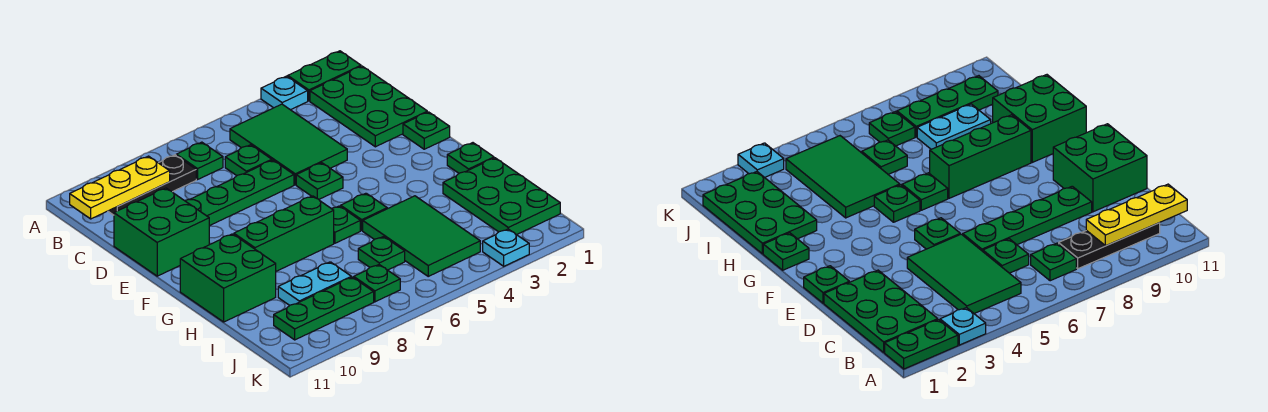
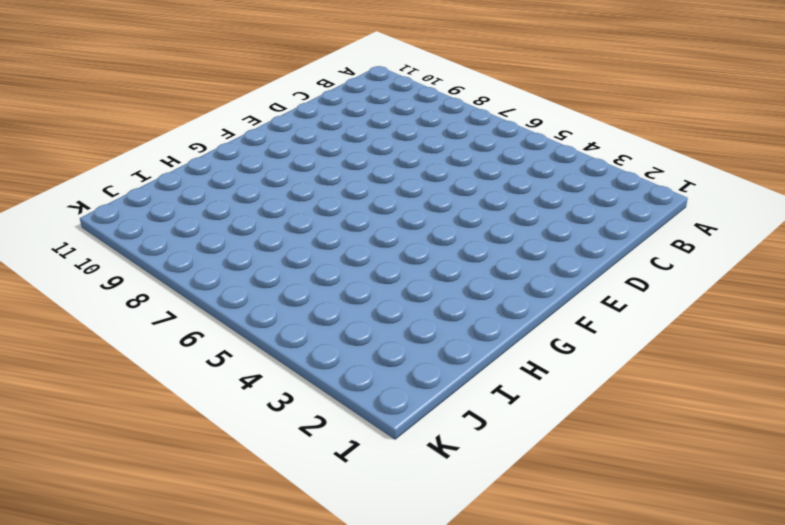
none -> green 1x2 plate [288,51,361,101]
none -> cyan 1x1 plate [261,76,308,110]
none -> green 2x3 plate [310,66,427,147]

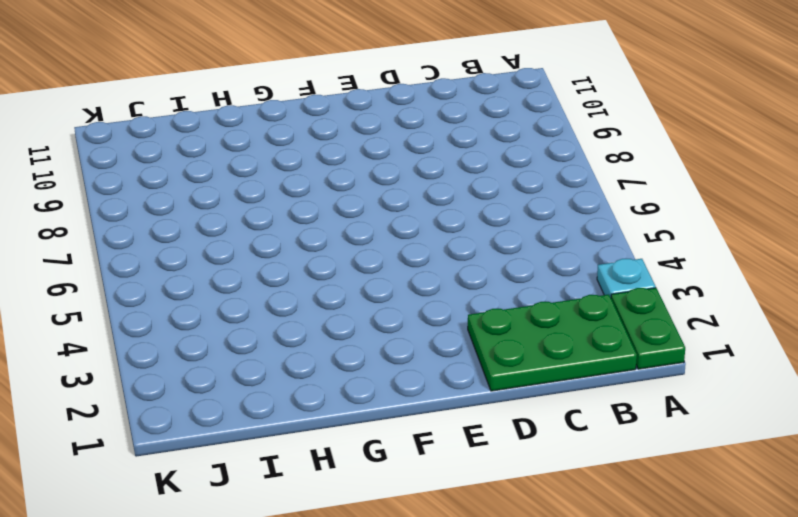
none -> green 2x3 tile [230,104,347,185]
none -> green 1x1 plate [176,142,223,180]
none -> black 1x3 plate [108,155,196,215]

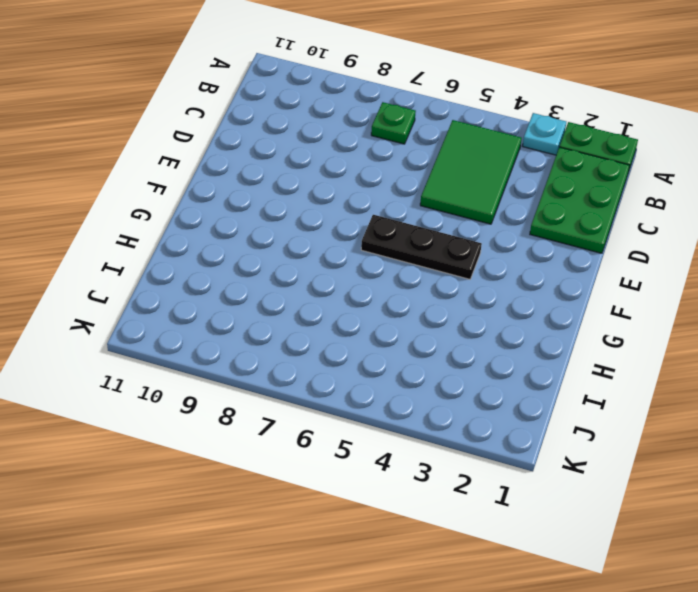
black 1x3 plate [361,215,482,279] -> black 1x3 plate moved to [108,155,196,215]
none -> green 1x1 plate [225,145,272,176]
none -> green 1x4 plate [185,160,294,226]
none -> green 2x2 brick [114,188,209,276]

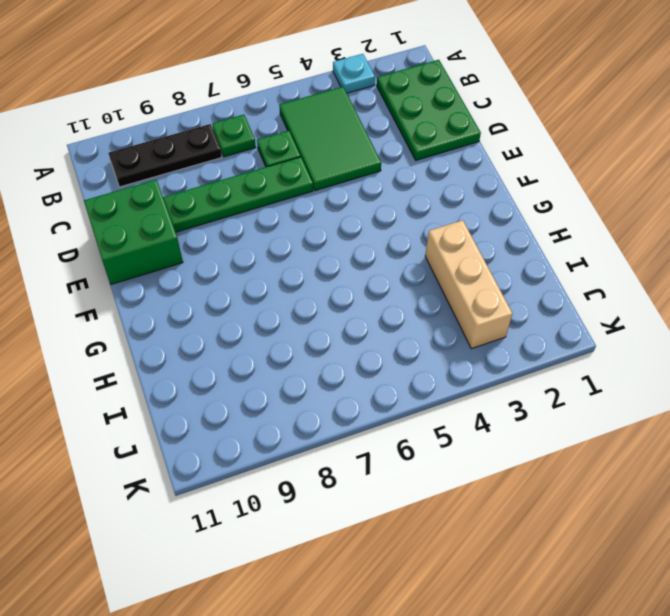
tan 1x3 brick [425,220,513,349] -> none
none -> green 1x2 plate [288,51,361,101]
none -> green 1x1 plate [403,112,450,149]
none -> green 1x1 plate [296,163,343,199]

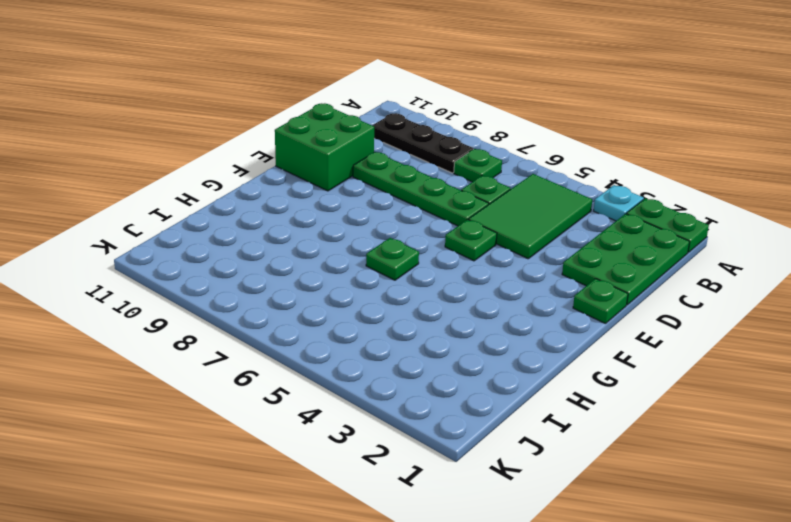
none -> green 1x1 plate [447,143,494,173]
none -> green 1x1 plate [341,193,387,230]
none -> green 1x3 brick [234,196,334,271]

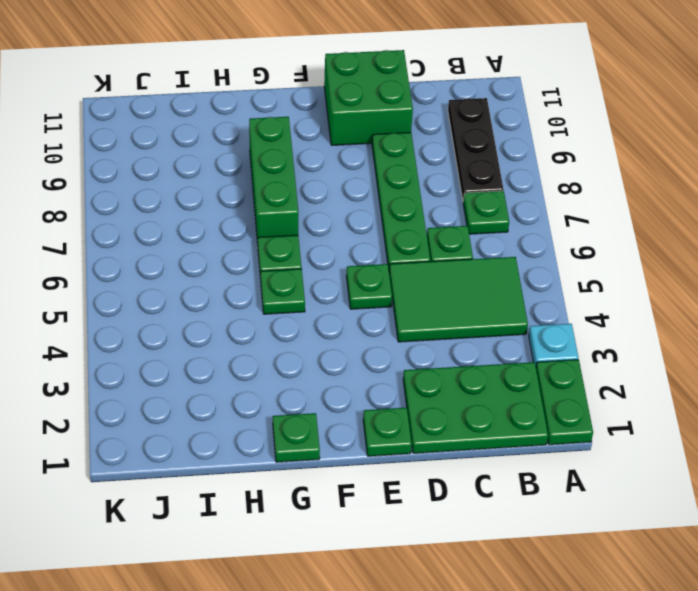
none -> green 2x2 brick [180,234,276,322]
none -> green 2x3 plate [443,158,560,235]
none -> green 2x3 tile [363,196,480,276]

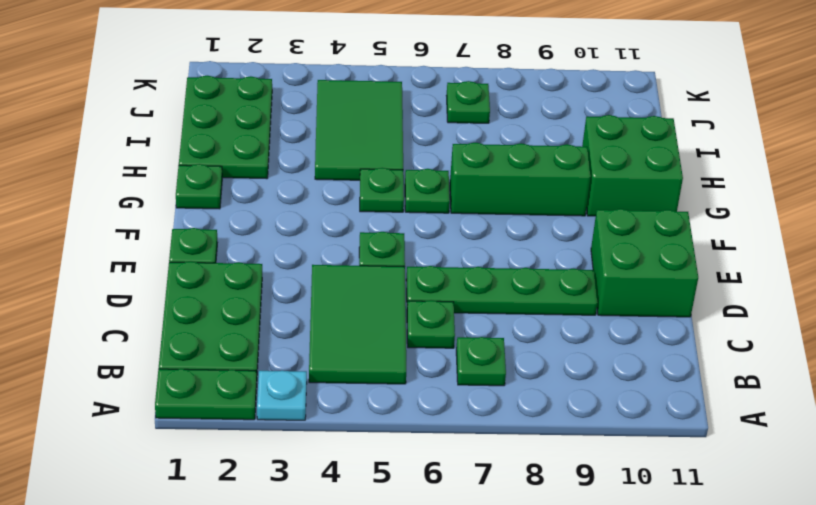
none -> black 1x3 plate [108,155,196,215]
none -> green 1x1 plate [358,237,405,270]
none -> cyan 1x2 plate [278,262,351,305]

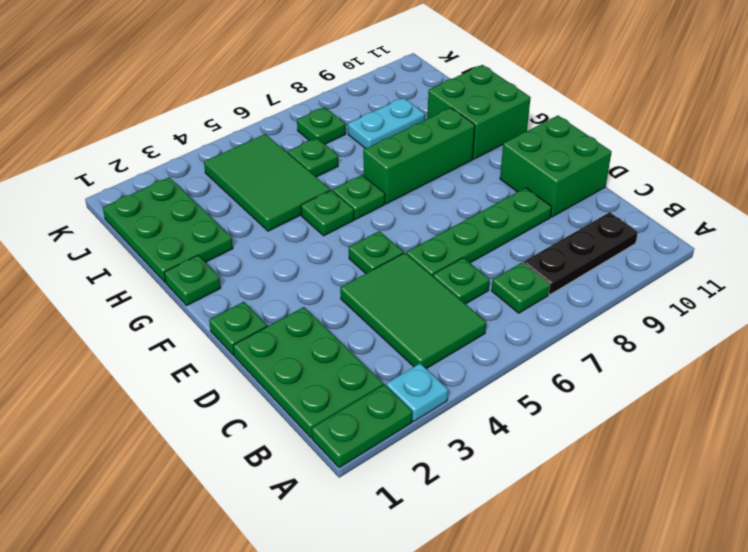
none -> green 1x3 plate [274,277,374,340]
none -> cyan 1x1 plate [483,229,529,266]
none -> yellow 1x3 plate [70,156,170,219]

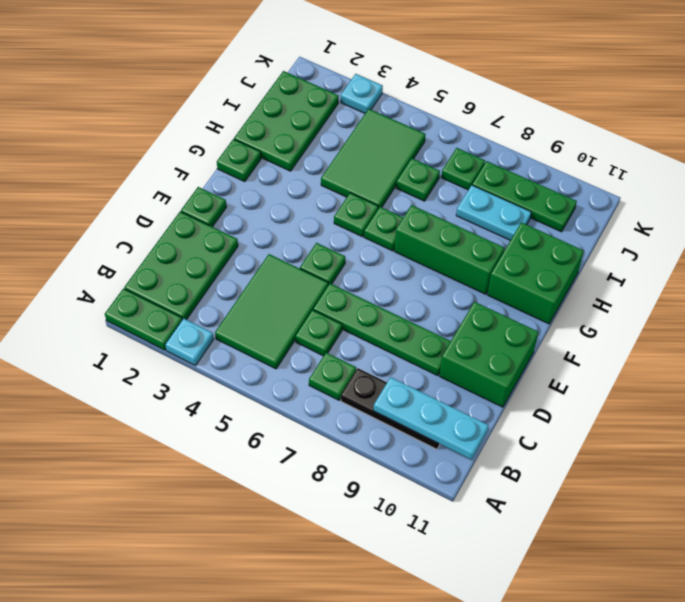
cyan 1x3 plate [373,377,489,460] -> yellow 1x3 plate [70,156,170,219]

